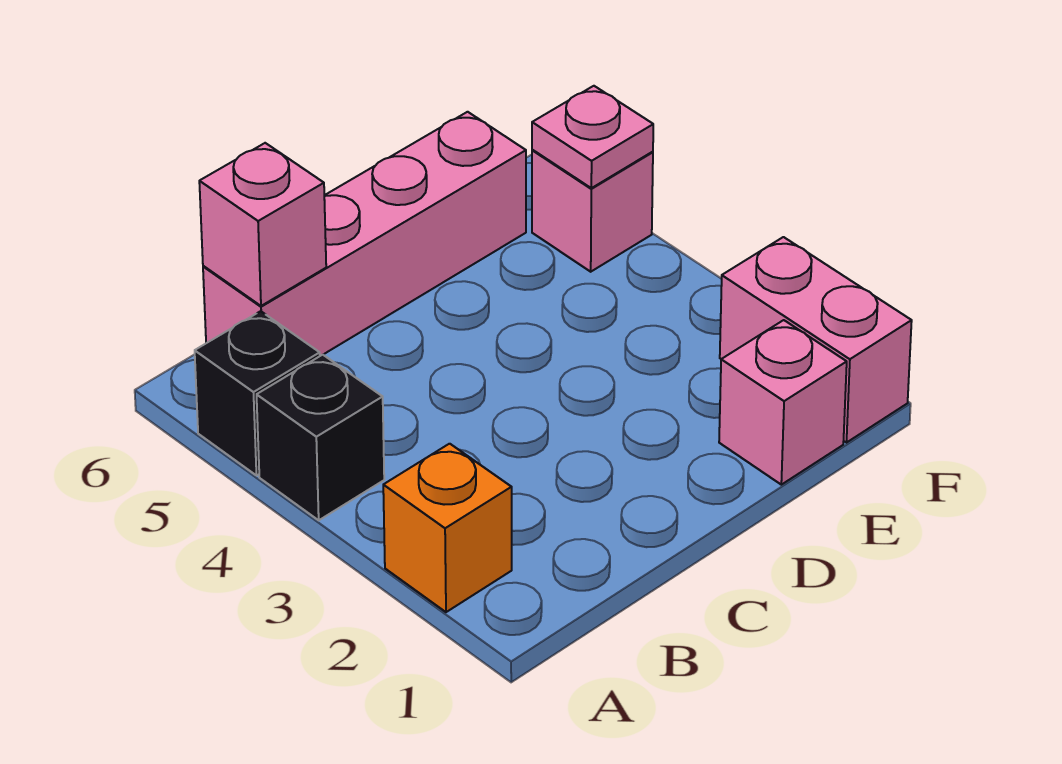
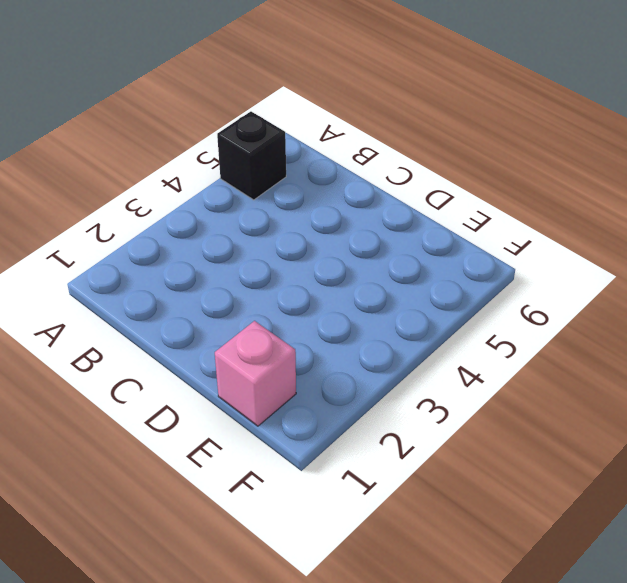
none -> orange 1x1 brick [383,444,512,612]
none -> black 1x1 brick [257,355,384,520]

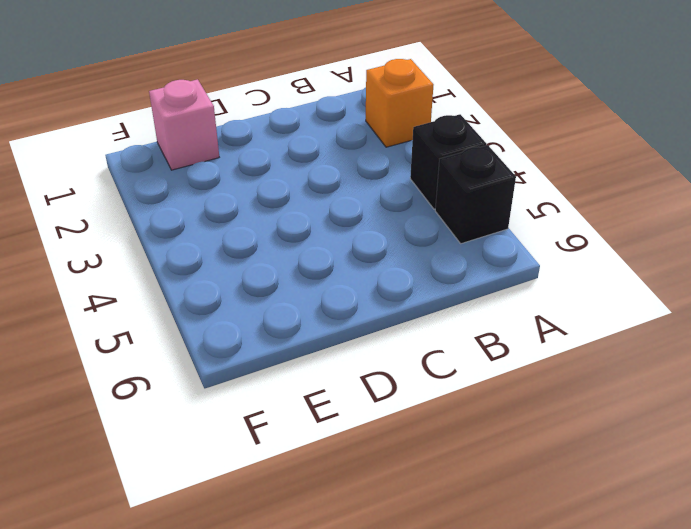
none -> pink 1x4 brick [203,112,526,356]
none -> pink 1x2 brick [720,237,912,443]

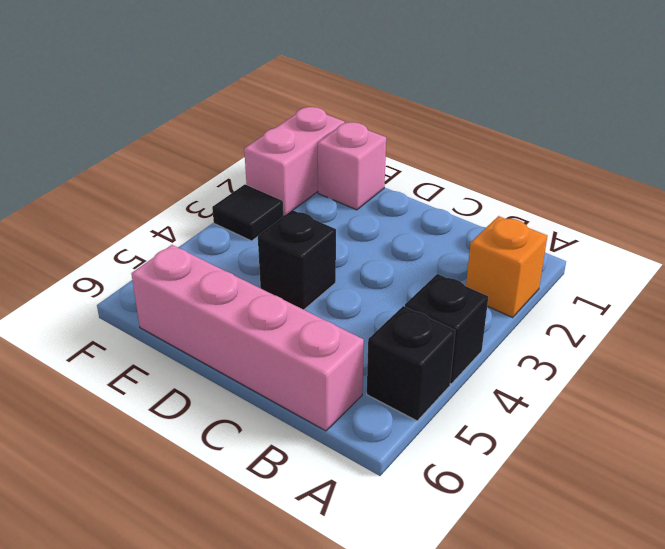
black 1x1 brick [258,210,336,310] -> none
black 1x1 tile [212,184,283,241] -> none
none -> pink 1x1 brick [532,150,653,272]
none -> pink 1x1 brick [199,143,326,306]

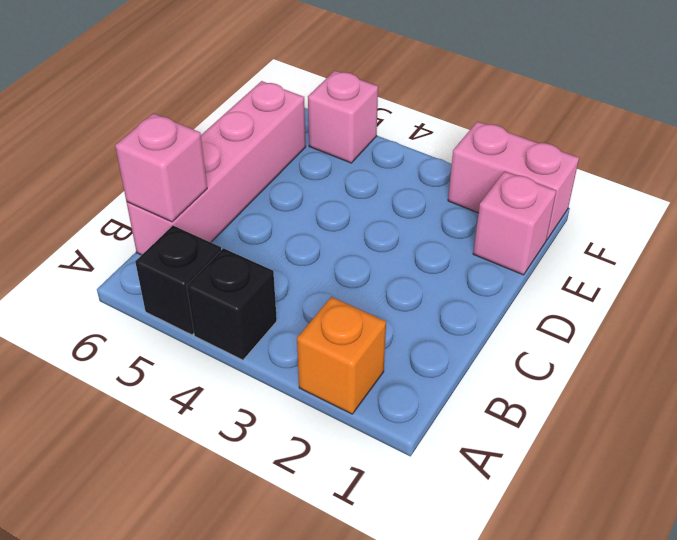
none -> pink 1x1 plate [532,86,653,188]

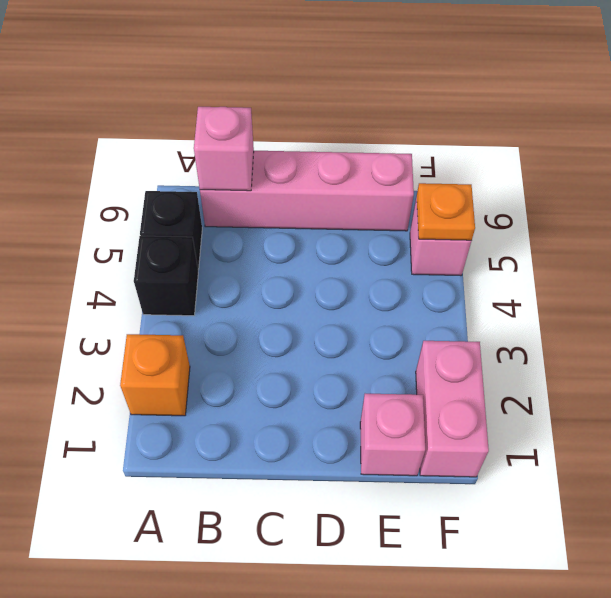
orange 1x1 plate [416,183,475,240] -> pink 1x1 plate [532,86,653,188]

